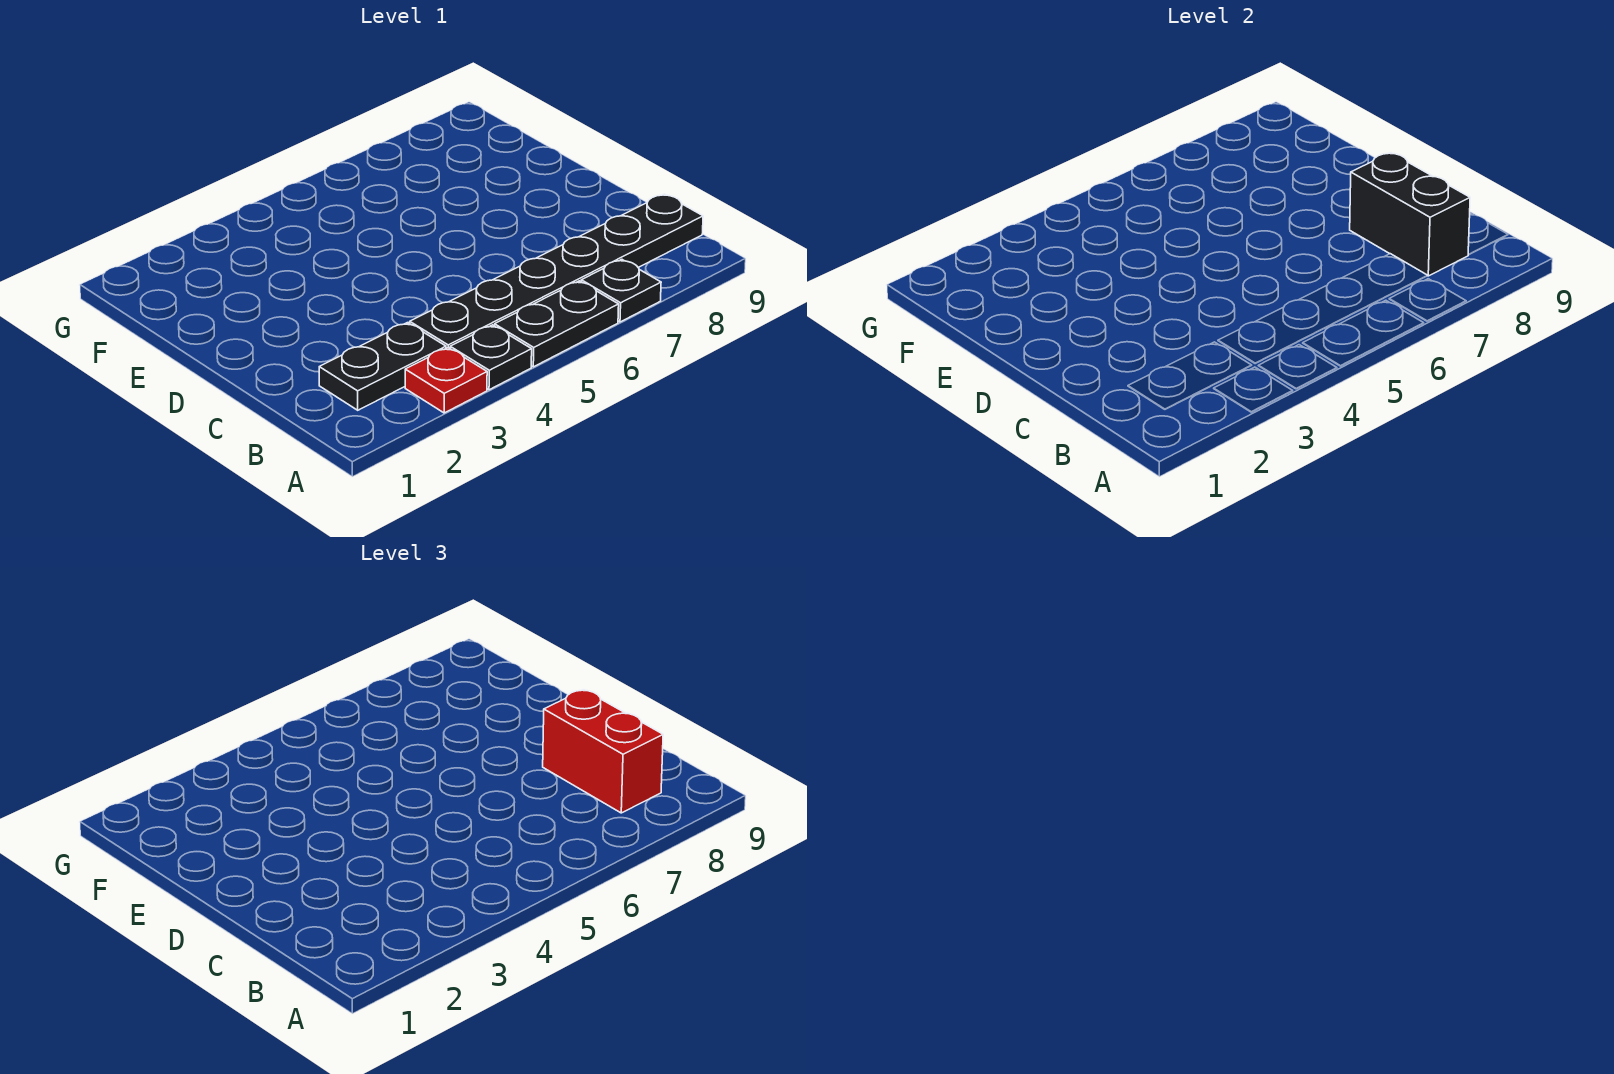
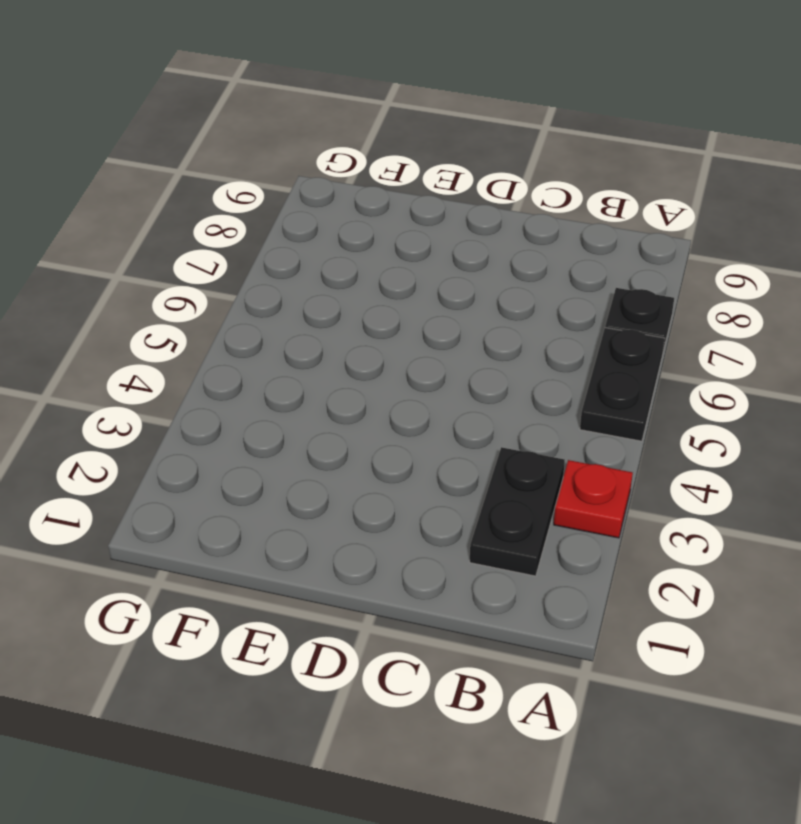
none -> black 1x1 plate [450,325,532,390]
none -> black 1x6 plate [410,194,703,348]

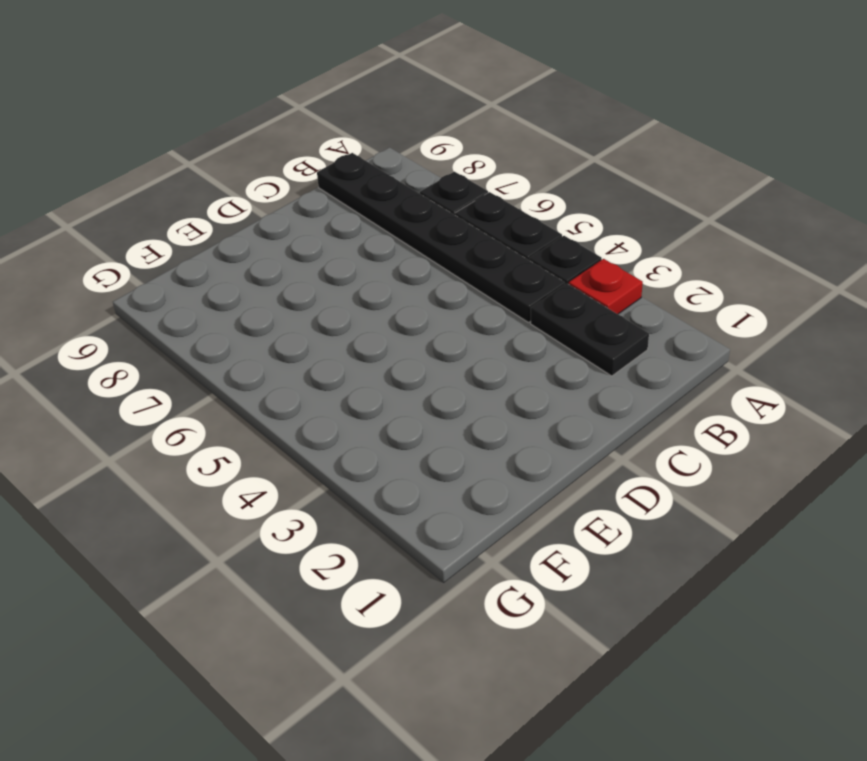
none -> black 1x2 brick [1350,153,1470,276]
none -> red 1x2 brick [543,690,663,813]

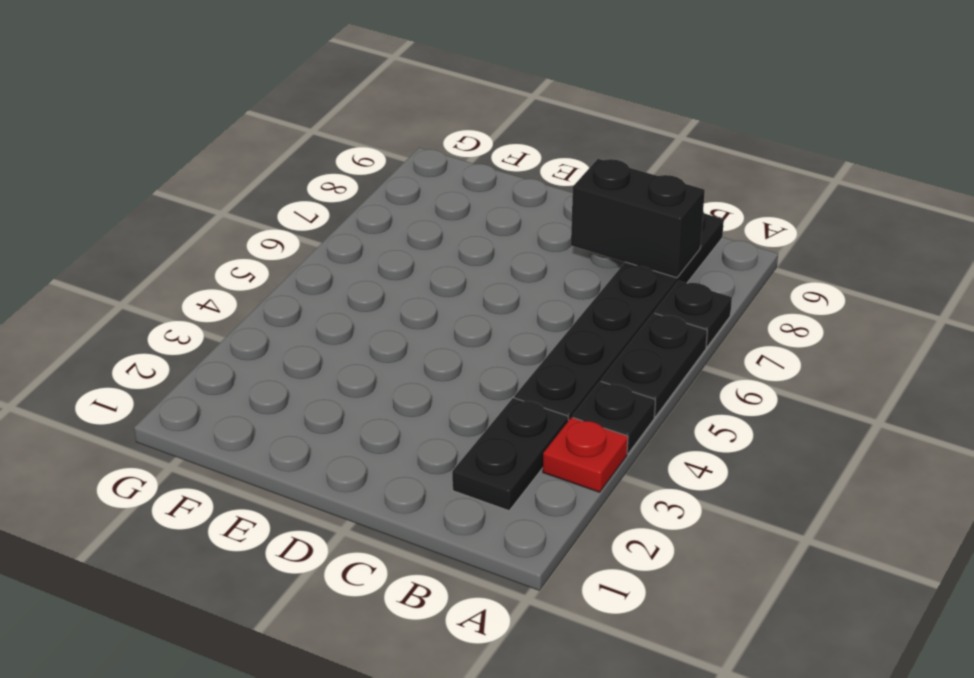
none -> red 1x2 brick [543,690,663,813]

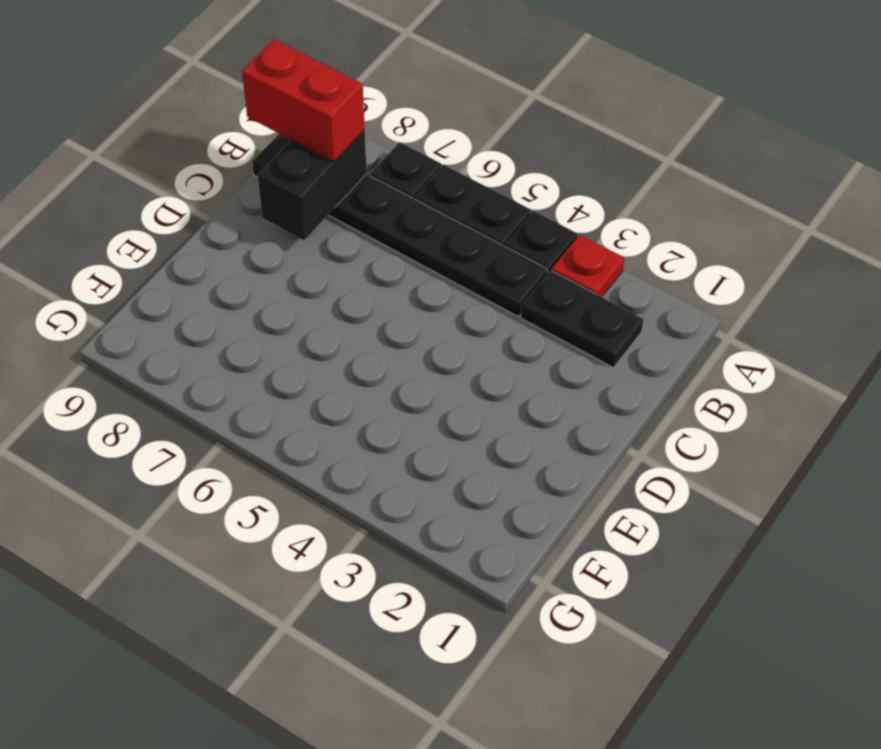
red 1x2 brick [242,39,365,162] -> red 1x2 brick turned to [543,690,663,813]

